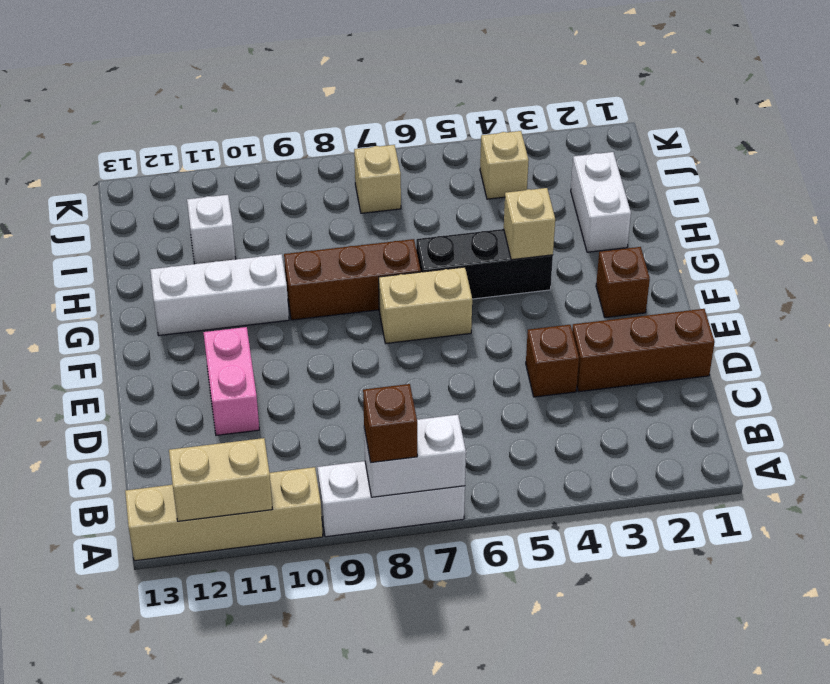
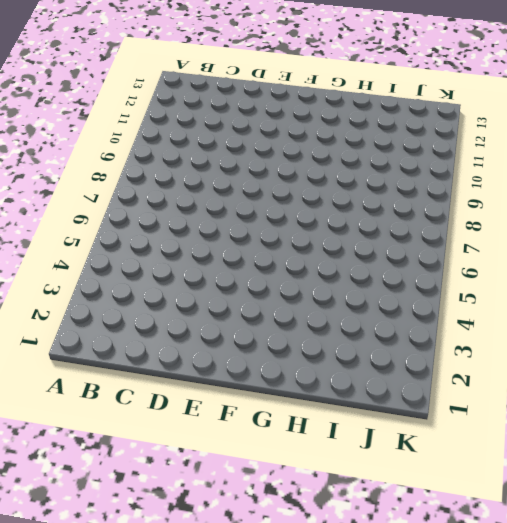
none -> white 1x3 brick [318,461,465,537]
none -> tan 1x4 brick [125,467,323,561]
none -> brown 1x3 brick [572,309,715,392]

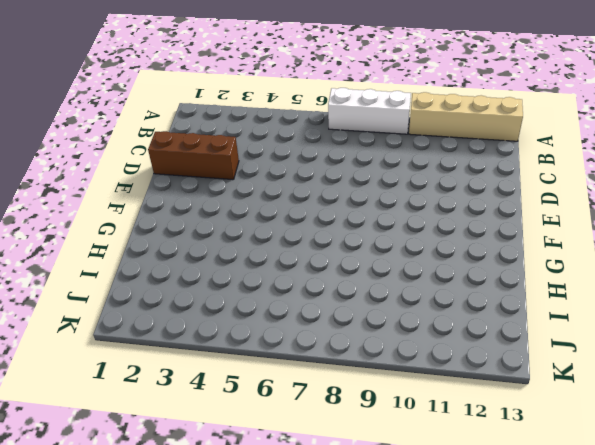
none -> brown 1x1 brick [526,325,579,397]
none -> pink 1x2 brick [203,327,259,435]
none -> brown 1x1 brick [596,247,650,318]

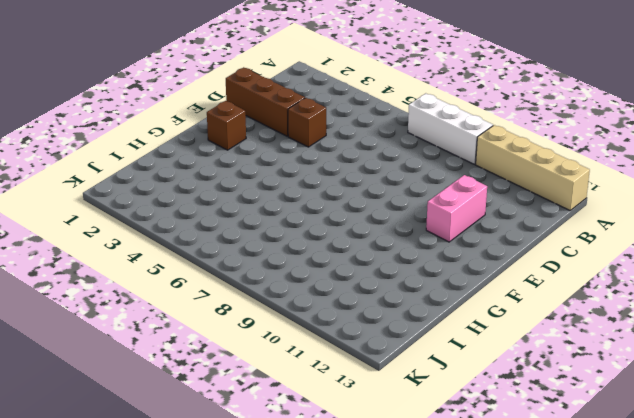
none -> tan 1x2 brick [379,267,472,343]
none -> black 1x3 brick [416,229,553,299]
none -> brown 1x3 brick [284,239,421,320]

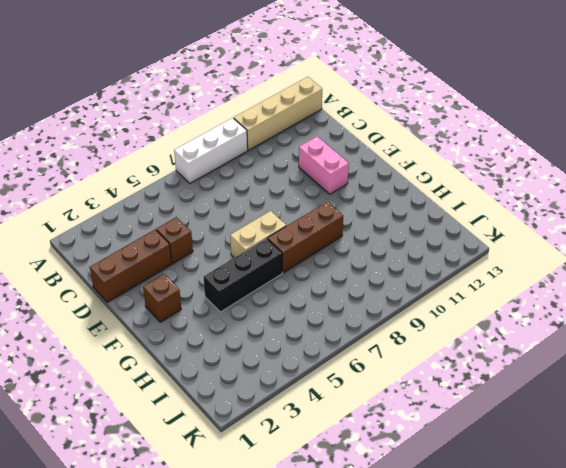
none -> white 1x3 brick [150,254,289,336]
none -> white 1x2 brick [571,152,631,252]
none -> white 1x1 brick [187,195,236,264]

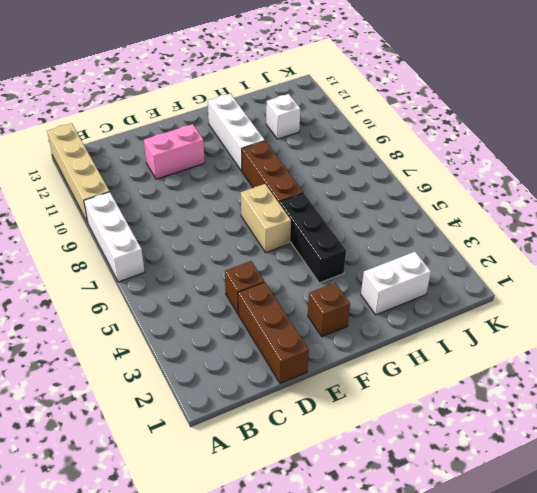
none -> tan 1x1 brick [480,131,529,199]
none -> tan 1x1 brick [354,145,401,213]
none -> white 1x2 brick [364,415,466,497]

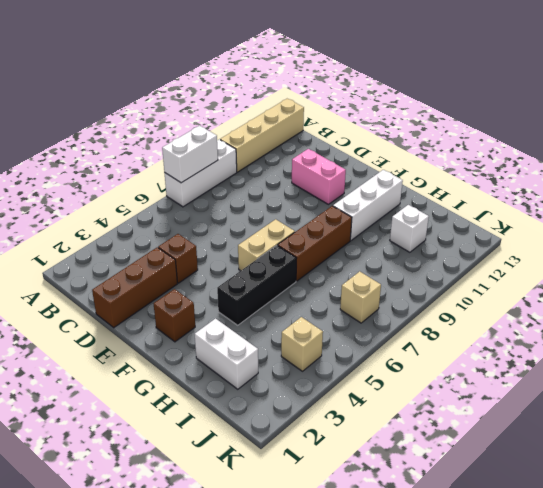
none -> tan 1x2 brick [169,438,272,521]
none -> tan 1x1 brick [504,188,555,260]
none -> brown 1x1 brick [363,384,417,462]

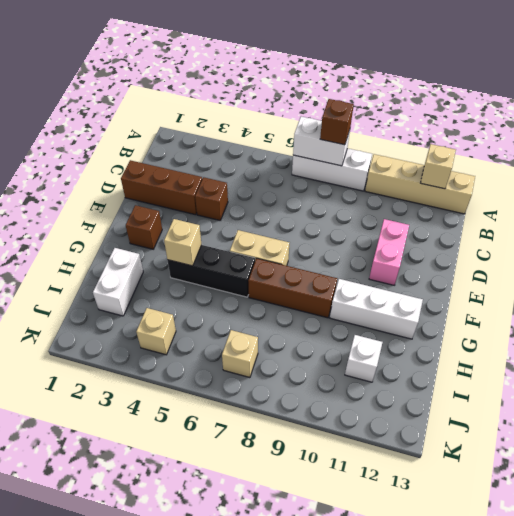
tan 1x1 brick [421,144,456,189] -> tan 1x2 brick [169,438,272,521]

